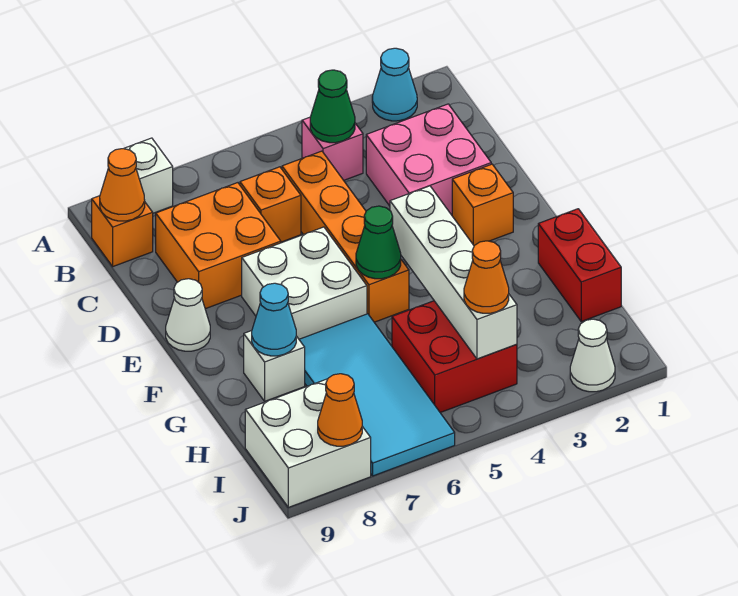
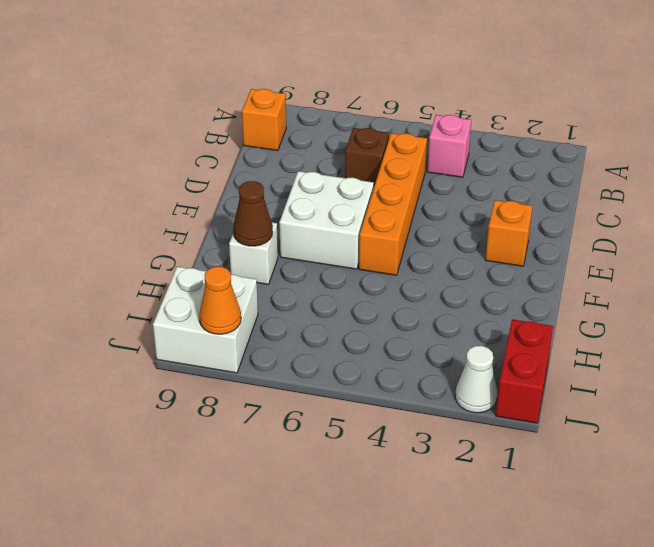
brown 1x1 brick [345,128,389,186] -> orange 1x1 brick [240,167,301,242]
brown 1x1 cone [233,181,273,246] -> cyan 1x1 cone [252,283,296,356]
red 1x2 brick [496,319,553,423] -> red 1x2 brick moved to [538,209,621,321]
none -> cyan 1x1 cone [372,48,417,121]
none -> white 1x1 brick [124,138,173,213]
none -> pink 2x2 brick [366,104,491,215]

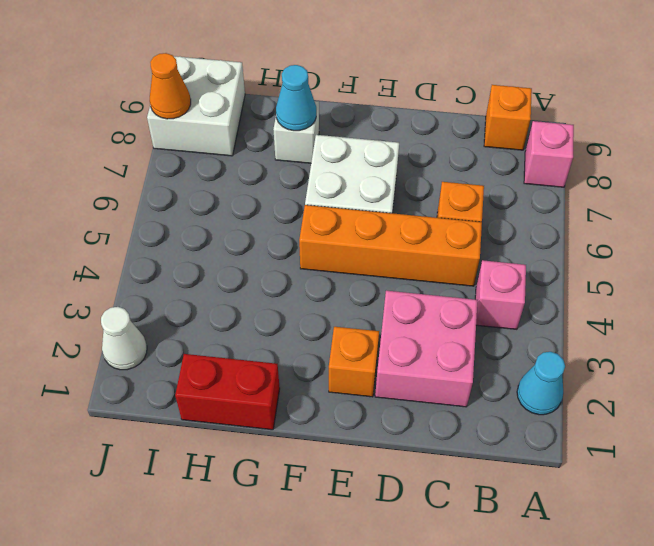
pink 1x1 brick [524,121,574,187] -> white 1x1 brick [124,138,173,213]
none -> orange 2x2 brick [156,183,281,309]
none -> white 1x1 cone [166,279,210,351]
none -> cyan 2x4 tile [299,314,455,476]

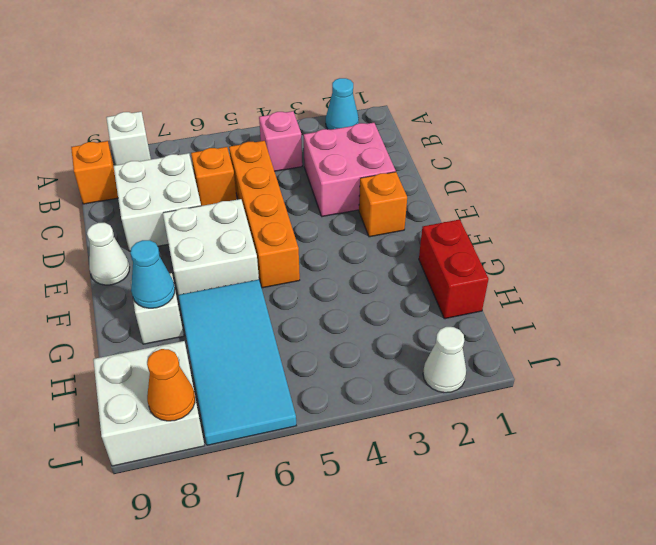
white 2x2 brick [114,153,201,251] -> orange 2x2 brick [156,183,281,309]
none -> red 2x2 brick [392,301,517,413]
none -> green 1x1 cone [310,70,355,143]
none -> orange 1x1 cone [100,149,145,221]

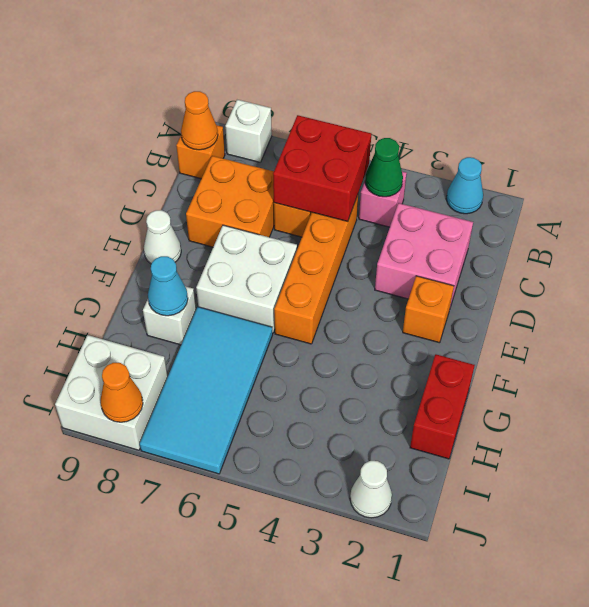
red 2x2 brick [273,115,371,221] -> red 2x2 brick moved to [392,301,517,413]
none -> white 1x4 brick [390,186,517,359]
none -> green 1x1 cone [356,206,401,279]
none -> orange 1x1 cone [464,241,509,313]

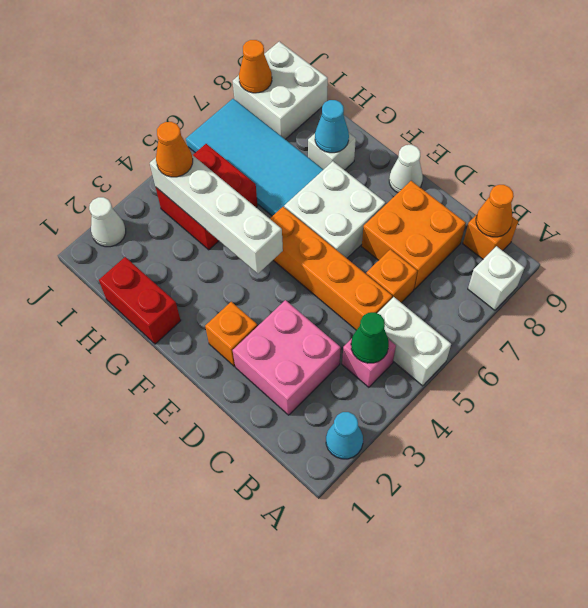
white 1x2 brick [377,297,451,386] -> none
none -> green 1x1 cone [356,206,401,279]

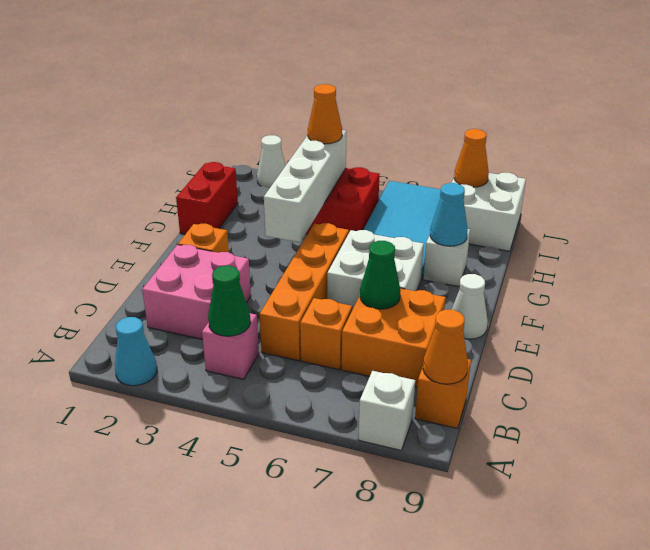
green 1x1 cone [360,241,400,309] -> green 1x1 cone moved to [356,206,401,279]

